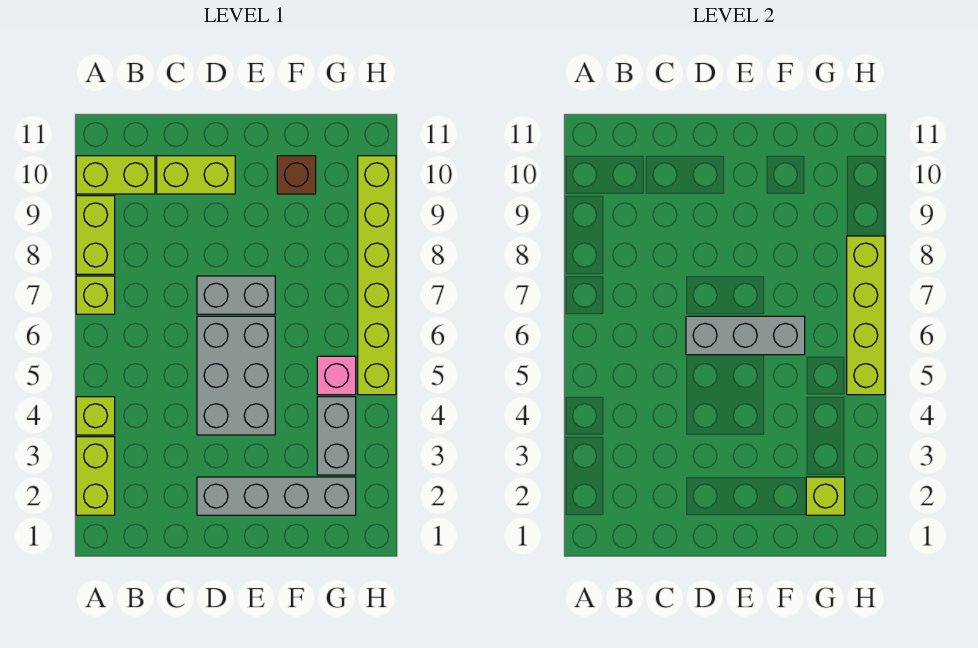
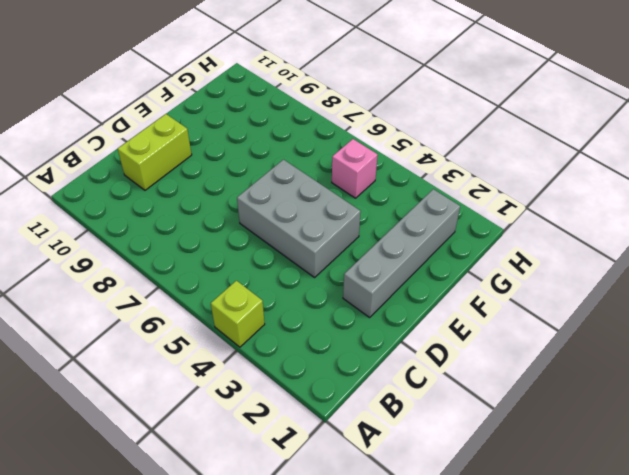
none -> lime 1x2 brick [76,437,115,515]
none -> lime 1x1 brick [76,276,115,314]
none -> lime 1x2 brick [76,196,115,274]

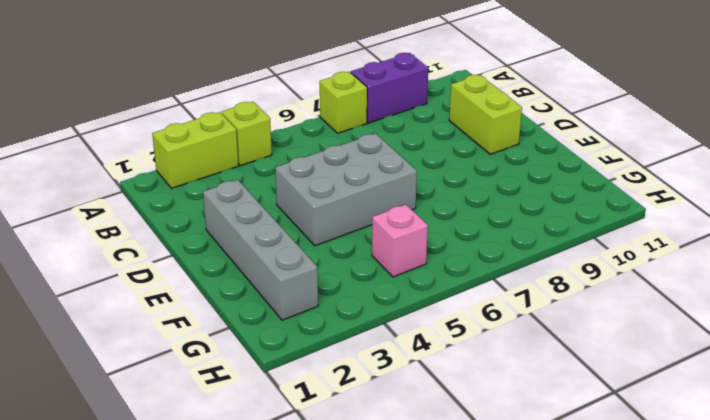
purple 1x2 brick [351,53,428,123] -> lime 1x2 brick [76,196,115,274]
none -> lime 1x2 brick [76,156,155,194]
none -> grey 1x2 brick [197,276,275,314]
none -> brown 1x1 brick [277,156,316,194]

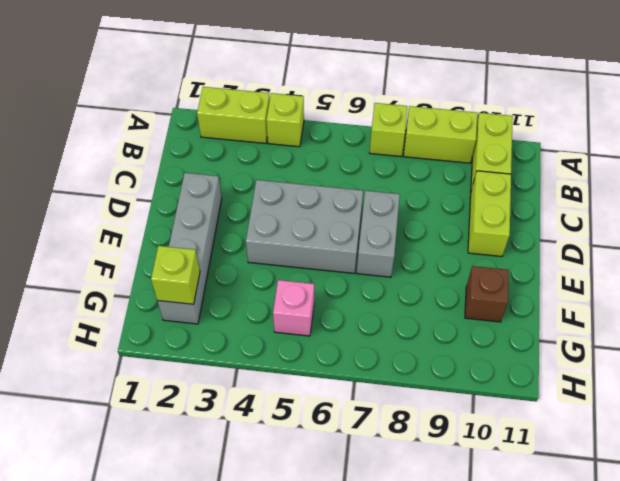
none -> grey 1x2 brick [317,397,356,475]
none -> lime 1x6 brick [358,156,396,395]
none -> grey 1x3 brick [686,316,805,355]

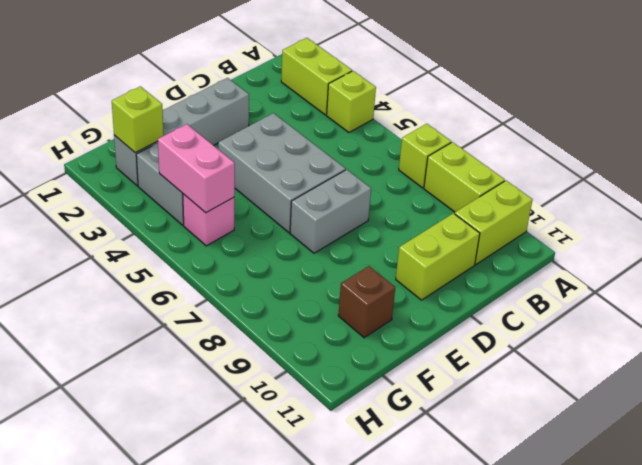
pink 1x2 brick [158,124,235,213] -> none
none -> lime 1x6 brick [358,156,396,395]
none -> grey 1x3 brick [686,316,805,355]
none -> lime 1x4 brick [847,236,885,395]

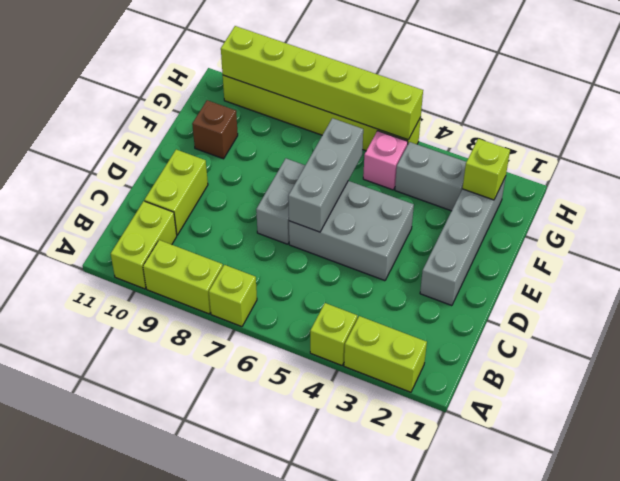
lime 1x6 brick [221,26,423,140] -> lime 1x4 brick [847,236,885,395]

